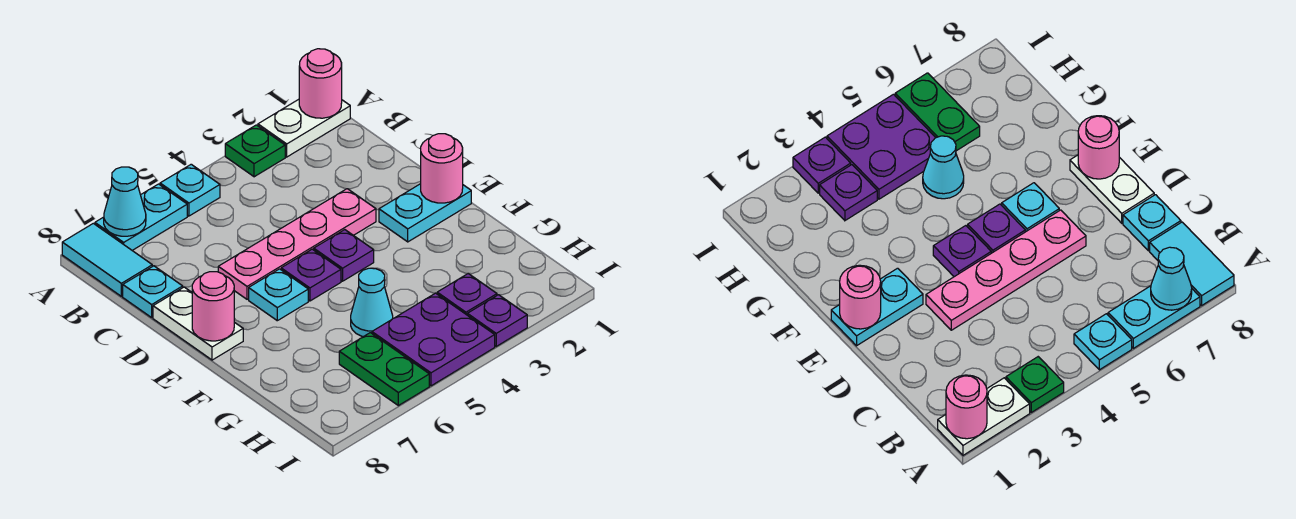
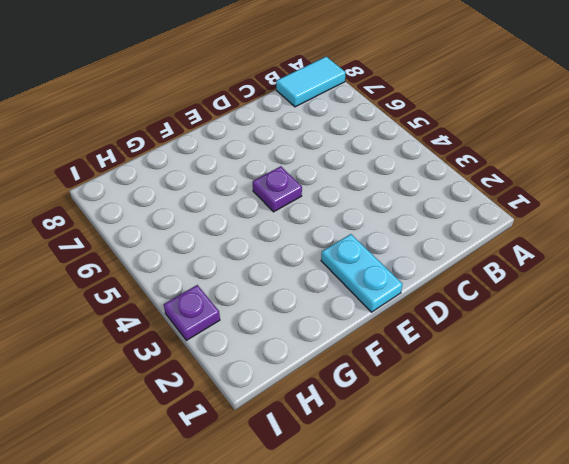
none -> white 1x2 plate [258,99,350,157]
none -> green 1x1 plate [225,125,285,177]
none -> cyan 1x1 plate [160,164,220,216]

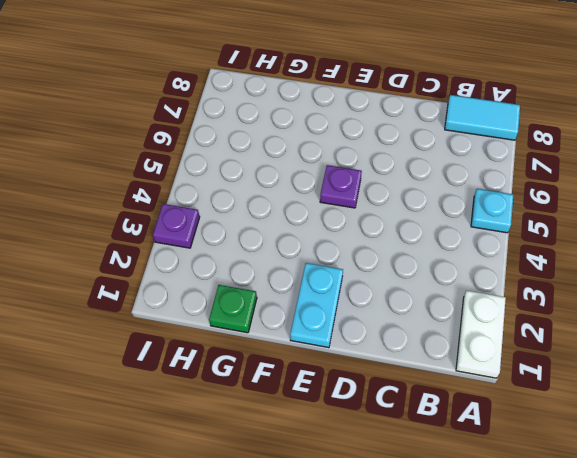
green 1x1 plate [209,285,257,333] -> green 1x1 plate moved to [225,125,285,177]
none -> cyan 1x2 plate [95,184,187,251]
none -> cyan 1x1 plate [123,266,183,317]
none -> pink 1x4 plate [218,189,376,299]

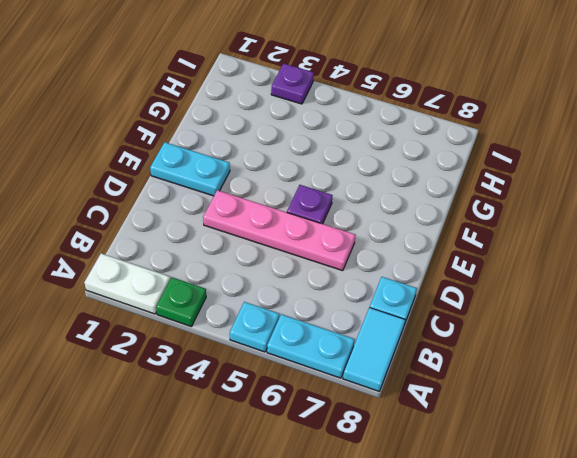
none -> white 1x2 plate [153,287,243,360]
none -> purple 1x1 plate [314,230,374,281]
none -> cyan 1x1 plate [249,269,308,321]

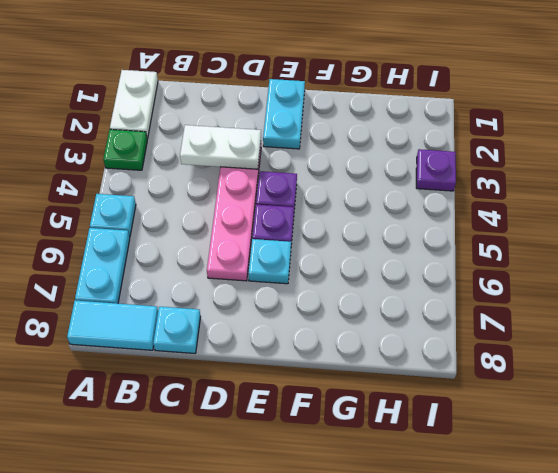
white 1x2 plate [180,125,261,169] -> white 1x2 plate moved to [153,287,243,360]
none -> cyan 1x1 cone [351,268,393,337]
none -> purple 1x1 plate [437,274,497,315]
none -> purple 2x2 plate [372,293,495,386]

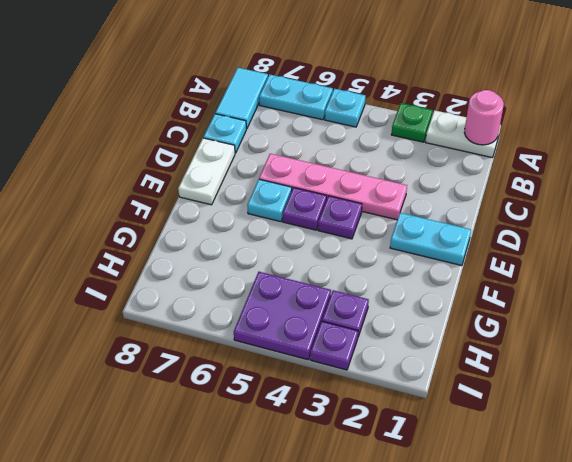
none -> cyan 1x1 cone [351,268,393,337]
none -> green 1x2 plate [339,333,429,406]
none -> cyan 1x1 cone [104,167,146,236]

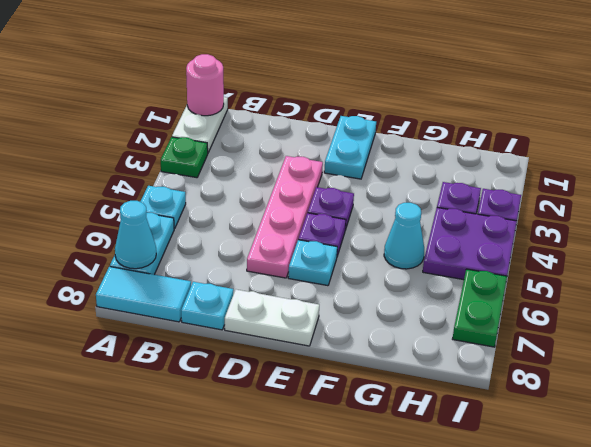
green 1x2 plate [453,269,507,347] -> green 1x2 plate turned to [339,333,429,406]
none -> pink 1x1 round brick [421,134,463,203]
none -> pink 1x1 round brick [192,272,234,341]

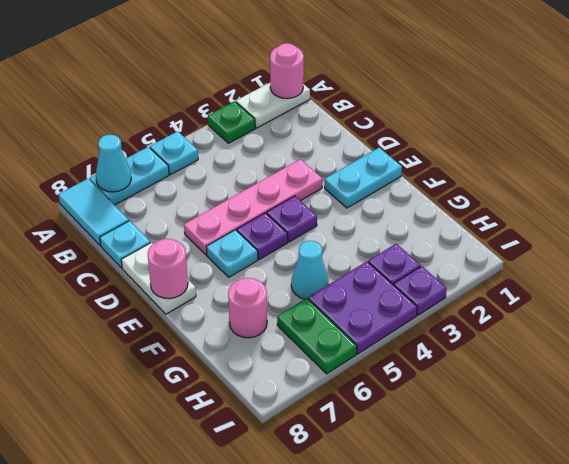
pink 1x1 round brick [228,278,267,338] -> pink 1x1 round brick moved to [421,134,463,203]

